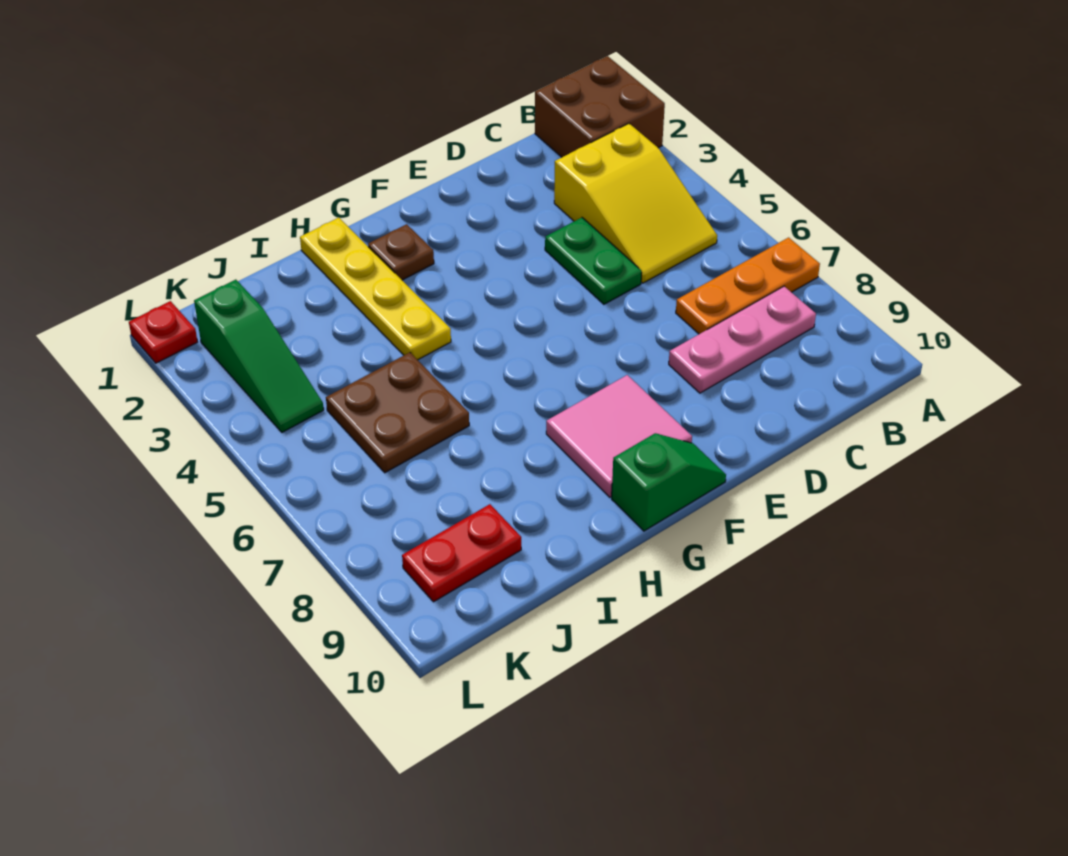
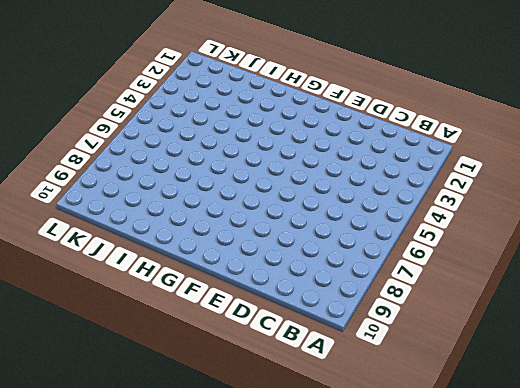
none -> brown 2x2 brick [535,56,665,157]
none -> orange 1x3 plate [676,238,820,334]
none -> yellow 2x3 slope [554,124,717,283]

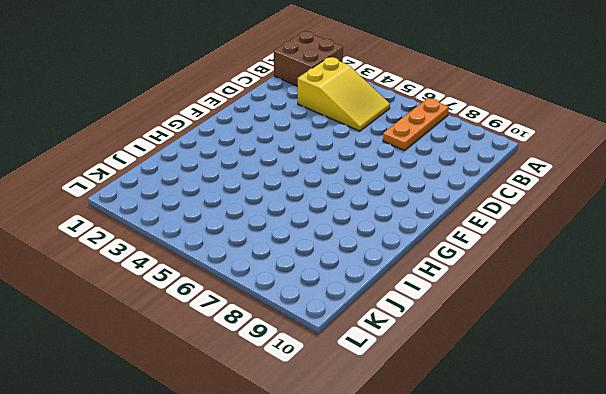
none -> pink 1x3 plate [669,286,816,393]
none -> green 1x2 plate [545,218,642,304]
none -> pink 2x2 tile [546,375,692,497]

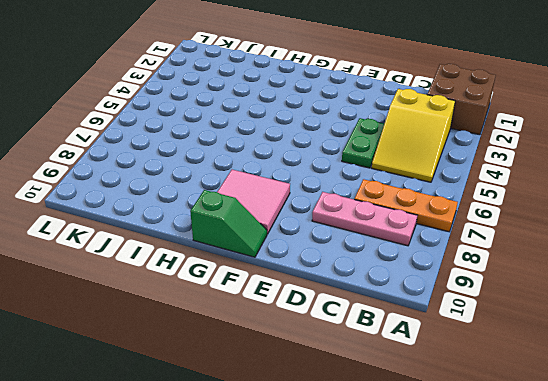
none -> brown 1x1 plate [368,224,434,280]
none -> yellow 1x4 plate [300,218,451,360]
none -> brown 2x2 plate [326,352,469,473]

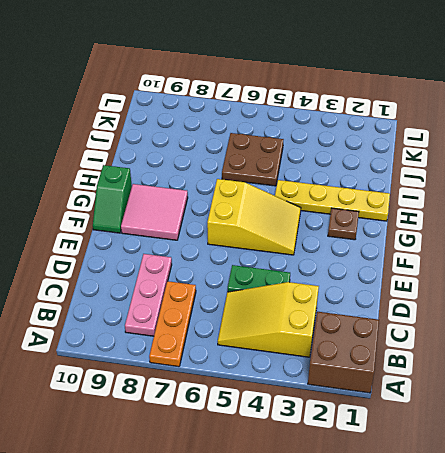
yellow 2x3 slope [207,179,301,255] -> none
none -> red 1x2 plate [402,504,521,602]
none -> green 1x3 slope [194,280,324,432]
none -> red 1x1 plate [129,301,198,363]

